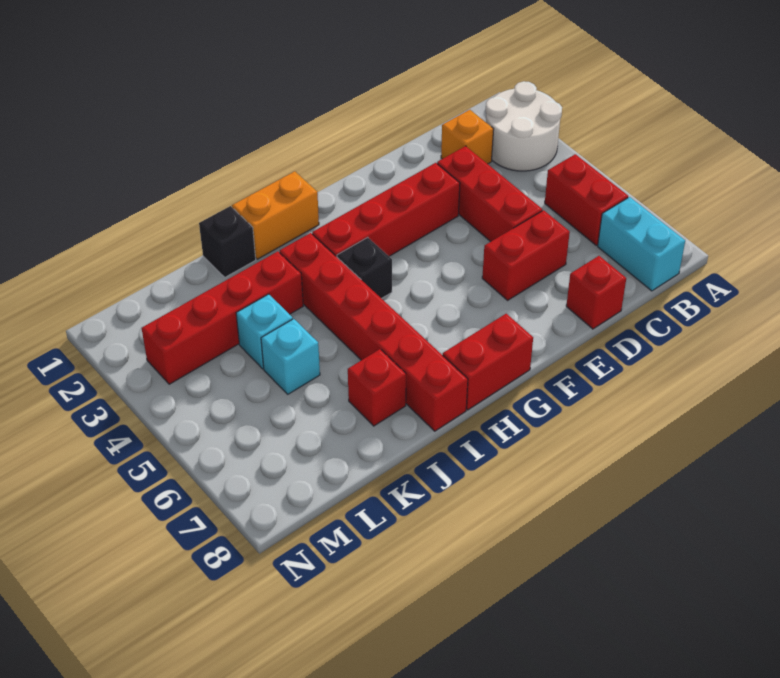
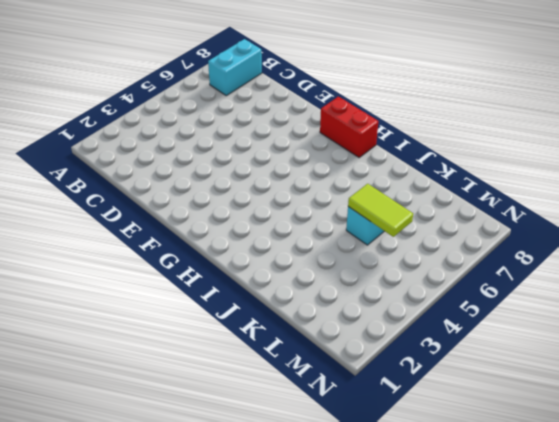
lime 1x2 tile [348,184,413,237] -> none
none -> white 2x2 round brick [486,81,562,171]
none -> red 1x2 brick [545,154,628,245]
none -> orange 1x1 brick [441,110,494,164]

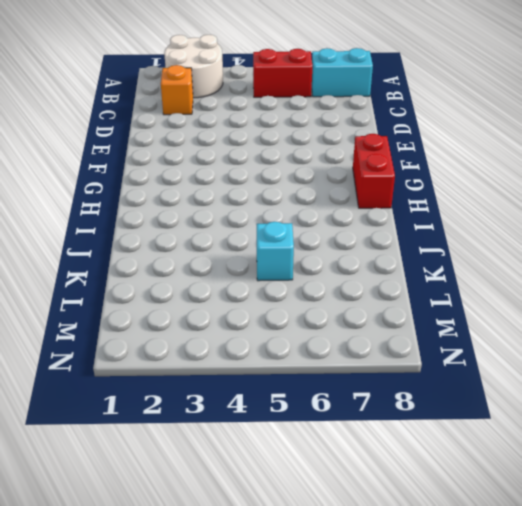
none -> red 1x3 brick [437,146,542,242]
none -> red 1x2 brick [482,210,570,300]
none -> red 1x1 brick [566,256,626,329]

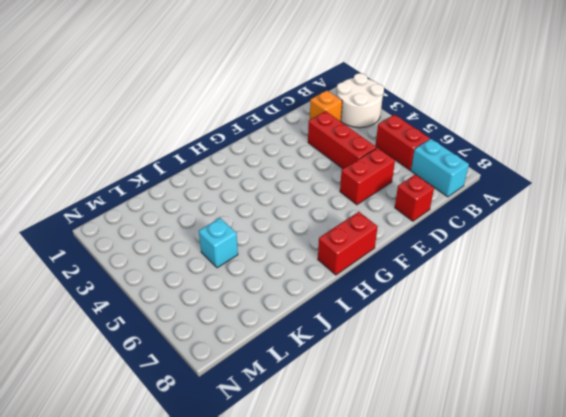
none -> red 1x4 brick [312,163,460,257]
none -> orange 1x2 brick [232,171,319,259]
none -> black 1x1 brick [337,237,392,299]

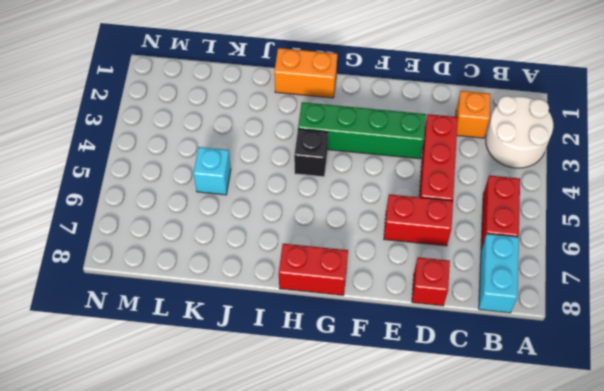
green 1x4 brick [298,102,426,159] -> red 1x4 brick [312,163,460,257]
none -> red 1x6 brick [280,233,468,431]
none -> black 1x1 brick [199,206,256,277]
none -> red 1x4 brick [142,251,303,384]

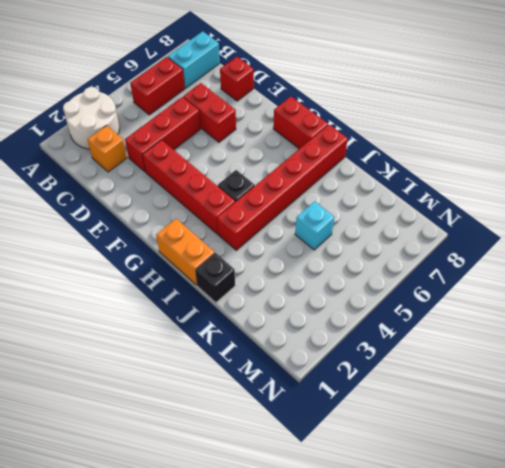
none -> red 1x4 brick [142,251,303,384]
none -> red 1x1 brick [348,349,406,426]
none -> cyan 1x1 brick [236,294,293,369]

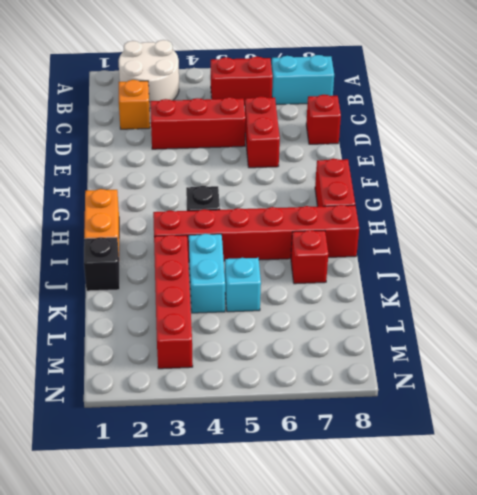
cyan 1x2 brick [189,234,225,313] -> cyan 1x1 brick [236,294,293,369]
none -> red 1x4 brick [312,163,460,257]

